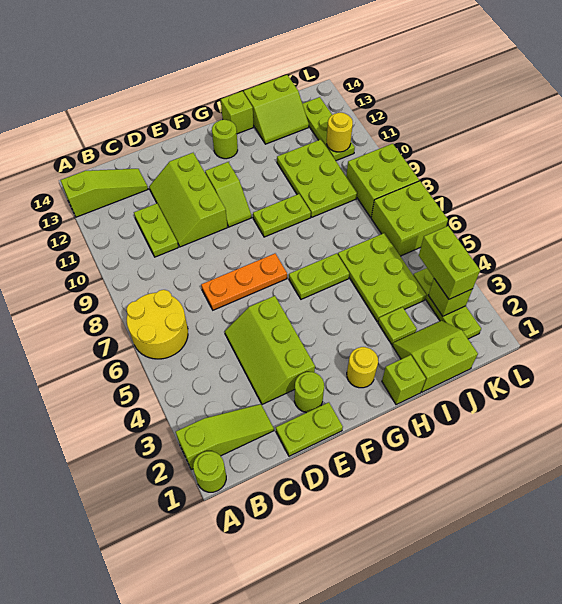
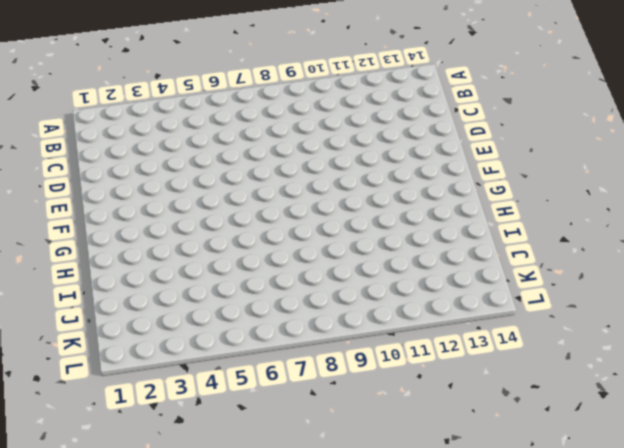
none -> lime 1x1 round brick [193,451,226,492]
none -> lime 1x3 slope [176,404,274,470]
none -> yellow 2x2 round brick [127,290,188,359]

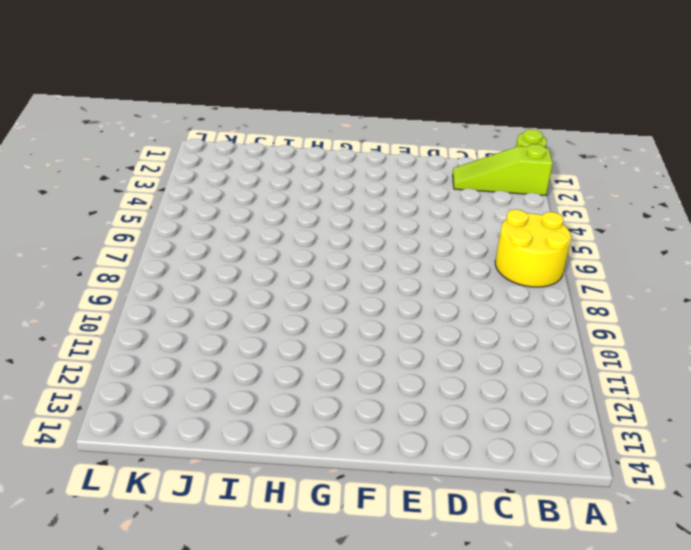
none -> lime 1x3 slope [60,169,148,217]
none -> lime 1x2 plate [134,203,178,257]
none -> lime 1x2 plate [276,402,343,456]

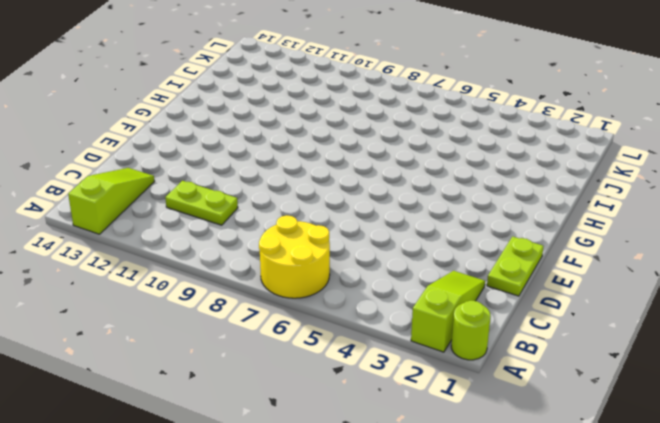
none -> lime 2x3 slope [225,296,315,404]
none -> orange 1x3 plate [201,254,287,310]
none -> lime 2x3 slope [149,153,227,247]

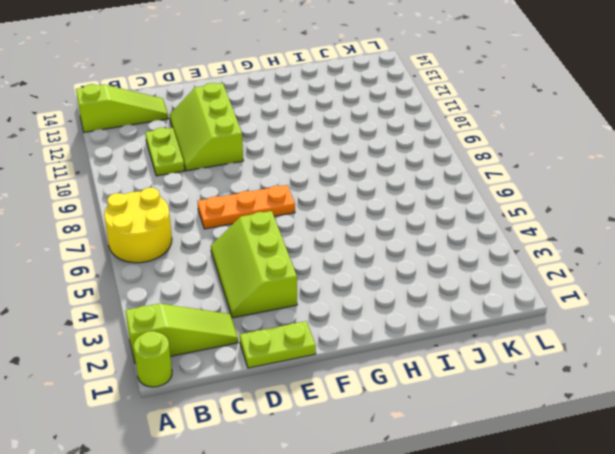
none -> lime 1x1 round brick [294,372,324,413]
none -> lime 1x2 slope [205,162,251,227]
none -> yellow 1x1 round brick [347,347,378,388]

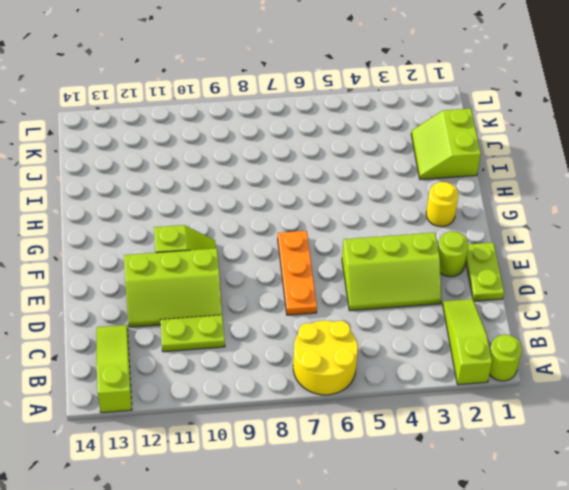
none -> lime 1x2 plate [289,253,349,299]
none -> lime 1x2 plate [253,194,311,237]
none -> lime 1x1 round brick [212,120,238,159]

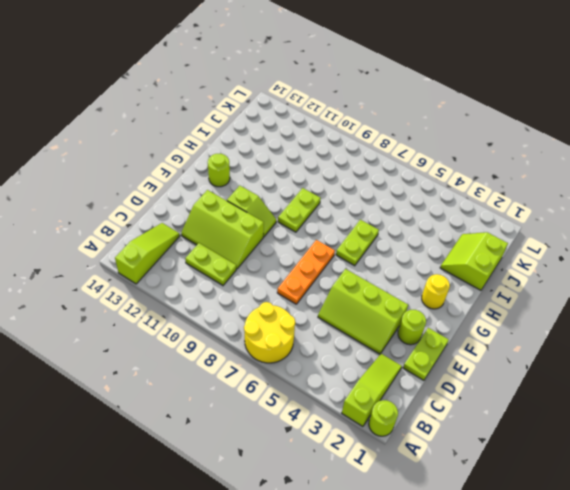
none -> lime 1x1 brick [382,355,426,405]
none -> lime 1x1 brick [221,91,254,134]
none -> lime 1x1 plate [378,307,417,344]

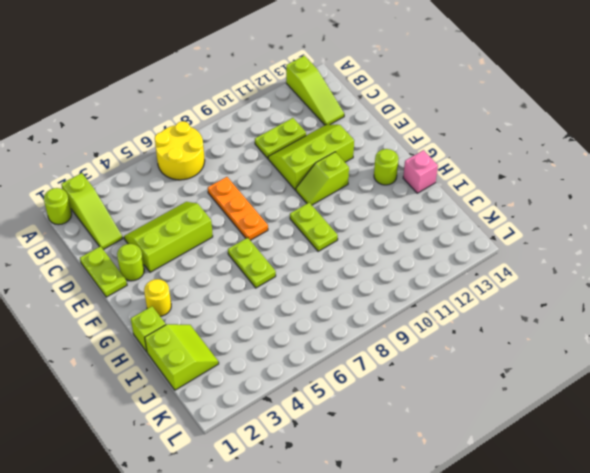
pink 1x1 brick [403,150,438,193] -> lime 1x1 brick [221,91,254,134]
none -> lime 1x1 plate [378,307,417,344]
none -> lime 2x3 plate [338,233,426,322]
none -> lime 2x3 plate [277,139,357,217]

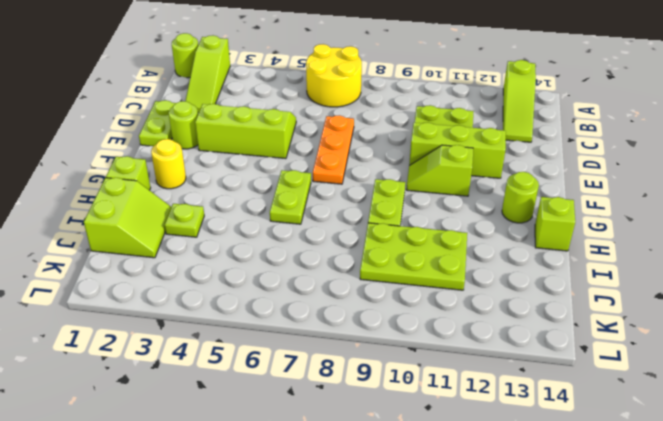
none -> lime 2x3 plate [338,233,426,322]
none -> lime 2x2 slope [244,75,309,144]
none -> lime 1x3 plate [413,268,481,339]

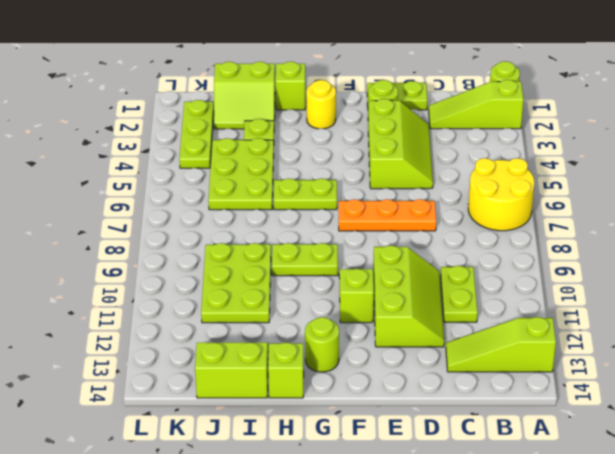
none -> lime 2x2 brick [371,181,448,256]
none -> lime 2x2 brick [346,144,419,217]
none -> lime 1x3 plate [303,97,355,161]

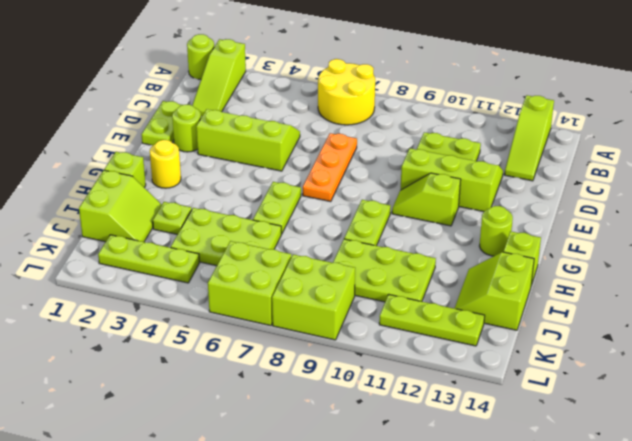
none -> lime 1x1 brick [428,279,472,316]
none -> yellow 1x1 round brick [327,113,353,152]
none -> lime 1x2 brick [419,226,480,299]

